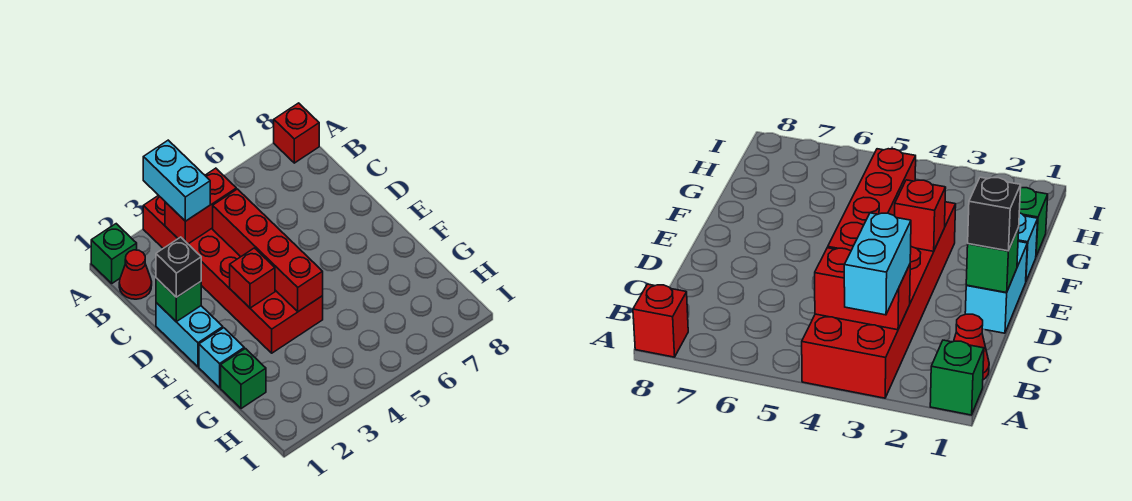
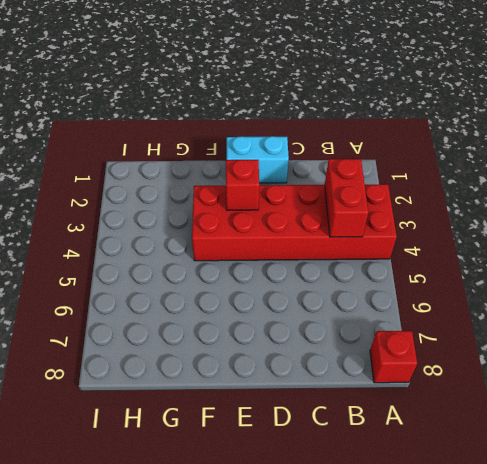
none -> green 1x1 brick [91,224,137,283]
none -> red 1x1 cone [119,250,152,299]
none -> cyan 1x1 brick [199,328,244,388]

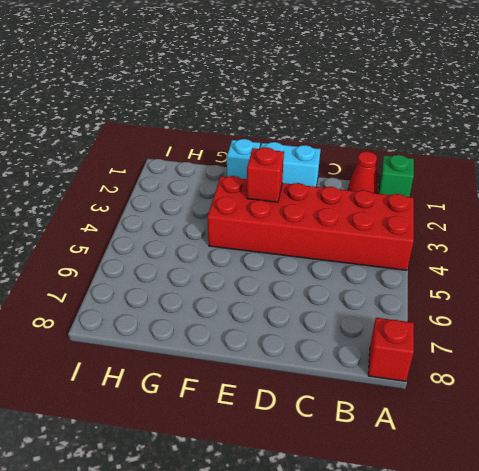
none -> green 1x1 brick [221,349,266,409]
none -> red 1x2 brick [165,168,236,244]
none -> red 1x4 brick [213,189,323,312]

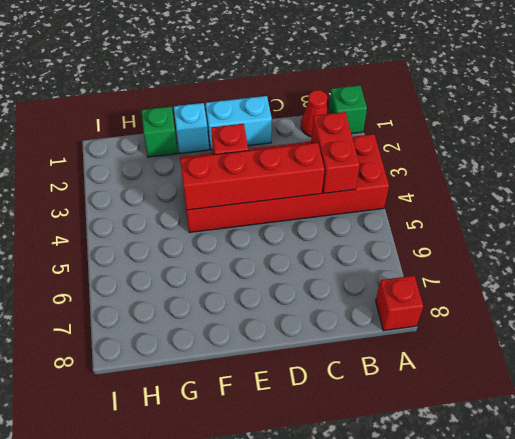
none -> green 1x1 brick [156,278,201,322]
none -> cyan 1x2 brick [143,140,210,221]
none -> black 1x1 brick [156,237,201,297]

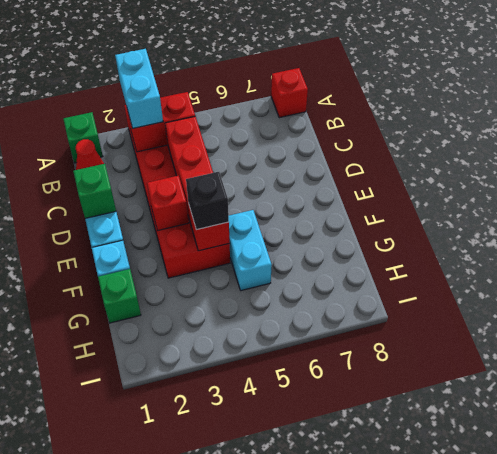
black 1x1 brick [186,172,229,230] -> black 1x1 brick moved to [156,237,201,297]
cyan 1x2 brick [229,210,272,291] -> none

